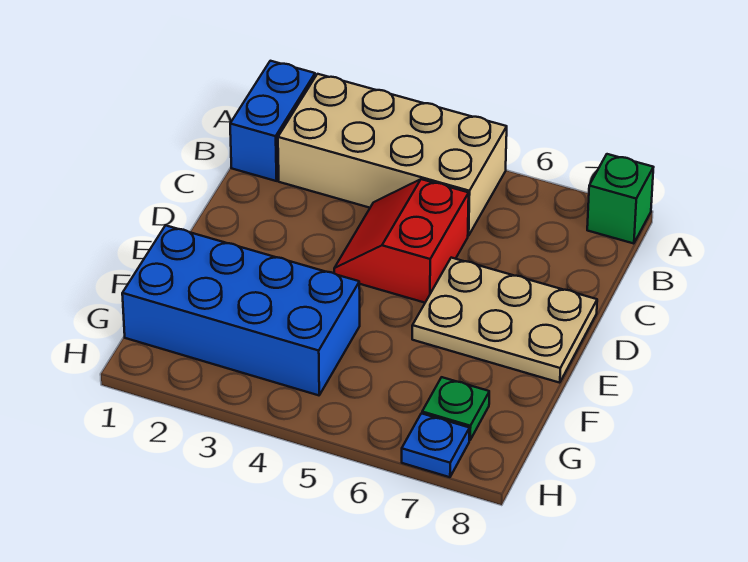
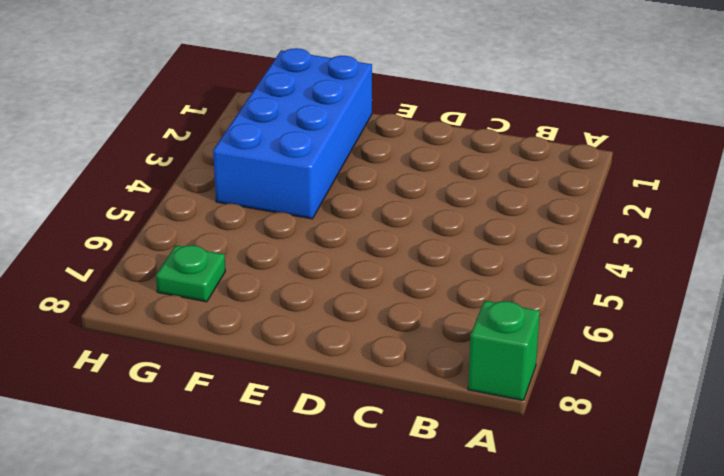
none -> blue 1x2 brick [230,61,315,181]
none -> tan 2x4 brick [278,74,507,236]

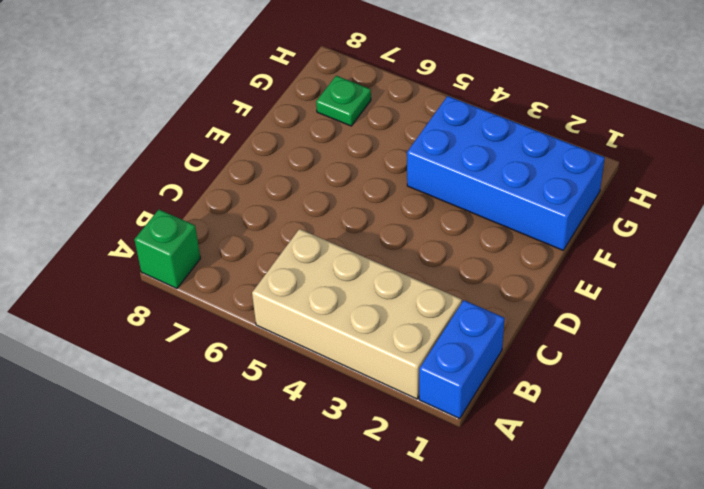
none -> red 2x2 slope [334,179,469,303]
none -> tan 2x3 plate [412,258,597,383]

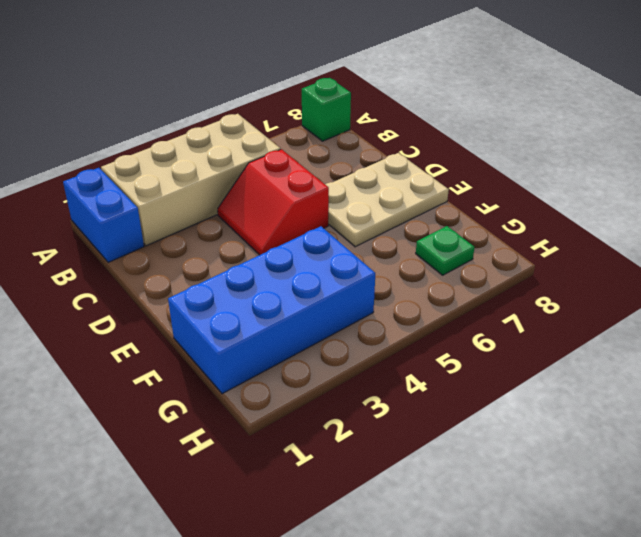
none -> blue 1x1 plate [402,413,470,477]

